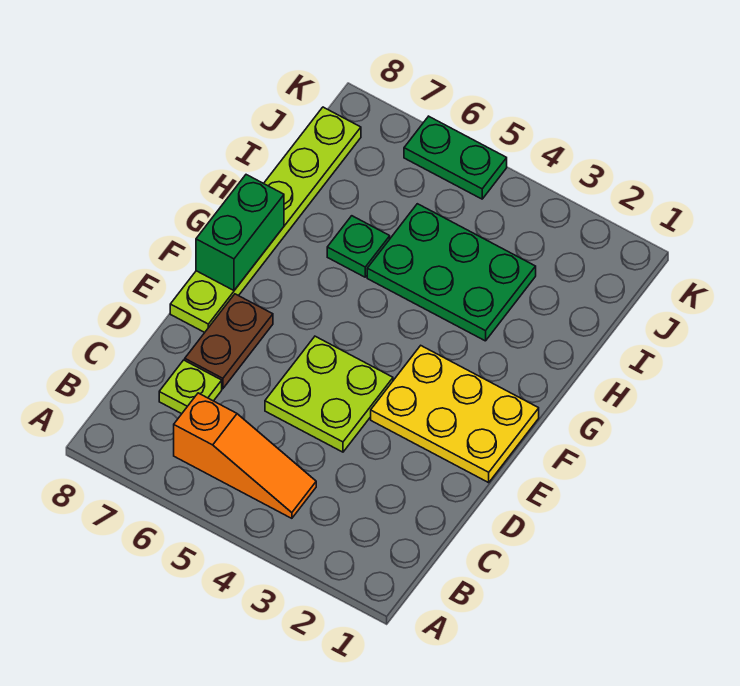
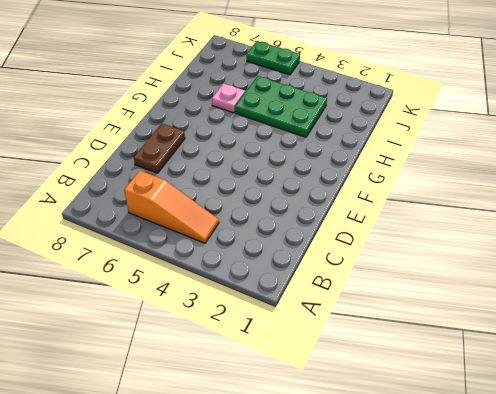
pink 1x1 plate [212,84,245,113] -> green 1x1 plate [327,216,390,277]
none -> lime 1x1 plate [159,360,222,414]
none -> lime 2x2 plate [265,336,393,452]

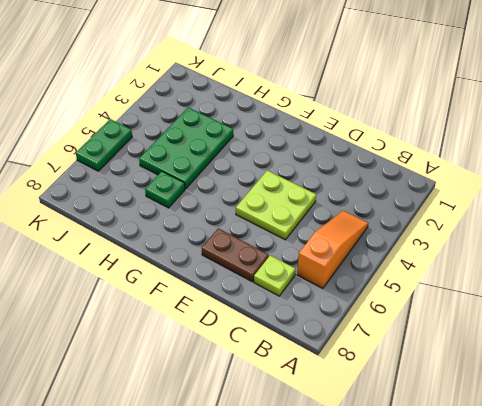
none -> yellow 2x3 plate [371,346,539,483]
none -> lime 1x6 plate [170,107,361,332]

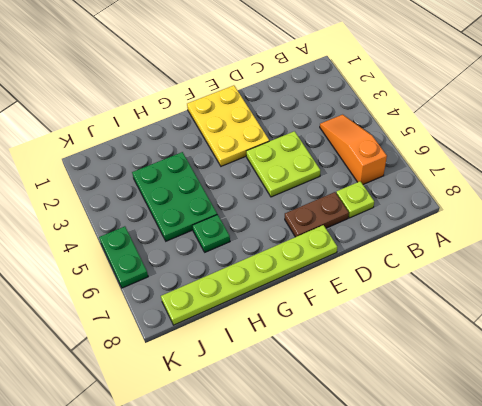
none -> green 1x2 brick [196,175,284,290]

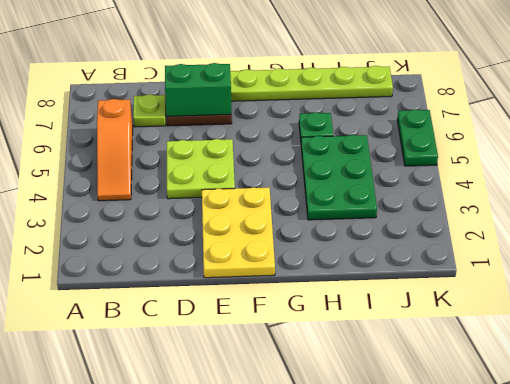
green 1x2 brick [165,63,231,116] -> green 1x2 brick moved to [196,175,284,290]

